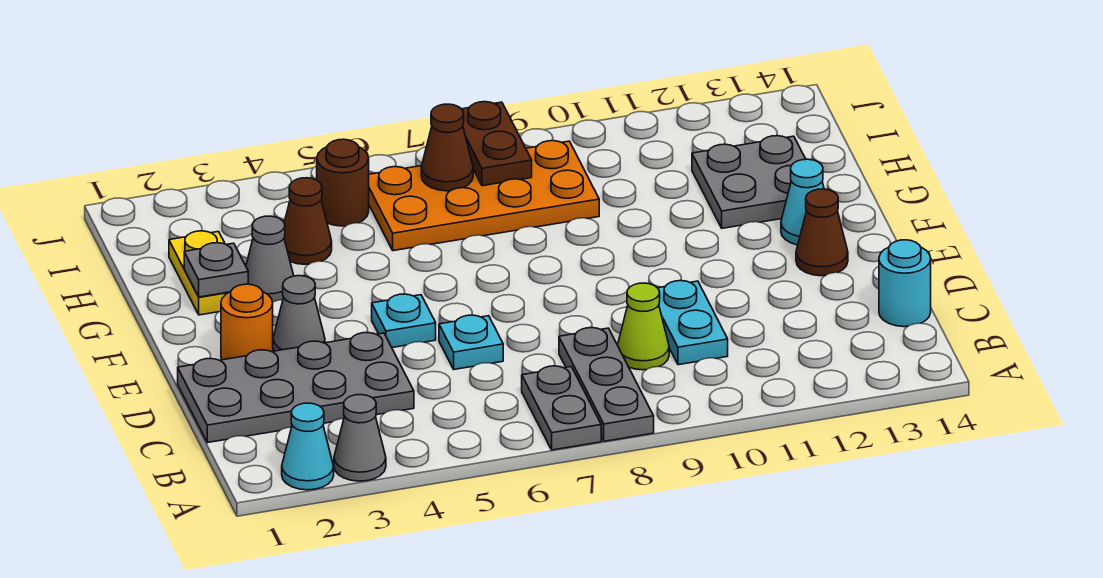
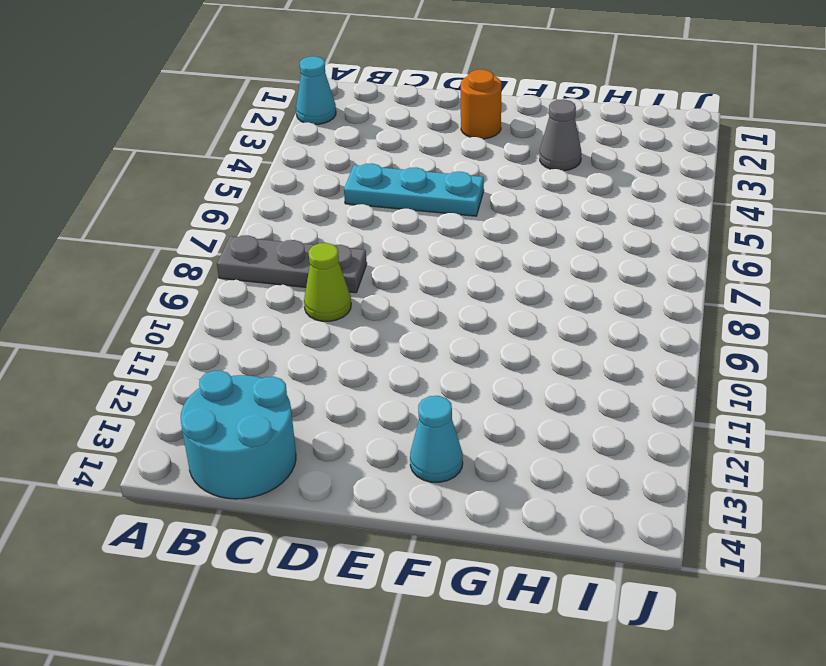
cyan 2x2 round brick [181,370,296,499] -> cyan 1x1 round brick [879,240,931,327]
cyan 1x3 plate [344,164,484,216] -> cyan 1x1 plate [372,294,436,347]
none -> grey 1x1 cone [334,395,386,481]
none -> grey 1x2 plate [522,366,601,450]
none -> grey 2x4 plate [178,333,414,443]

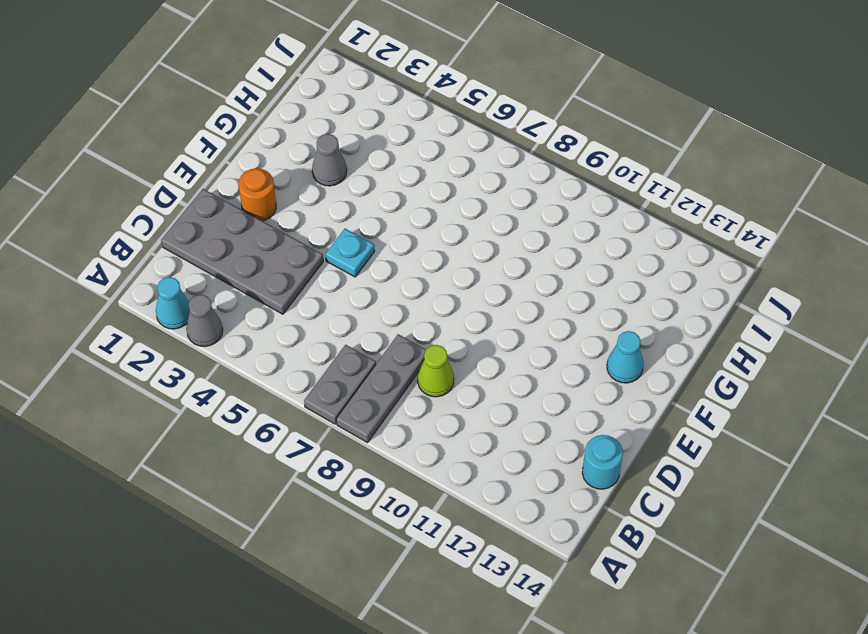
none -> cyan 1x2 plate [658,281,728,365]
none -> cyan 1x1 plate [439,315,503,369]
none -> grey 1x1 cone [273,276,325,351]

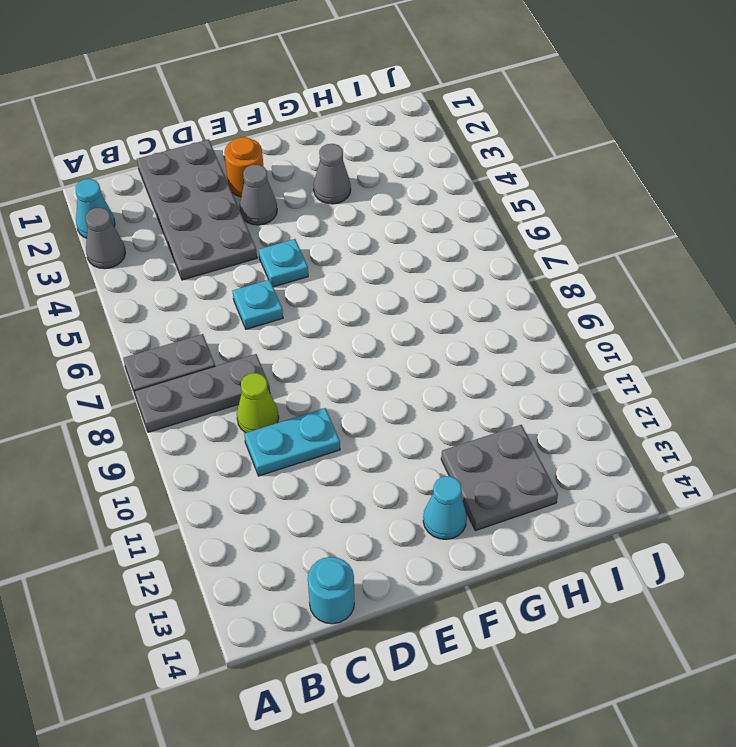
none -> brown 1x1 cone [796,189,848,276]
none -> yellow 1x2 plate [169,231,229,315]
none -> brown 1x1 cone [284,178,332,264]

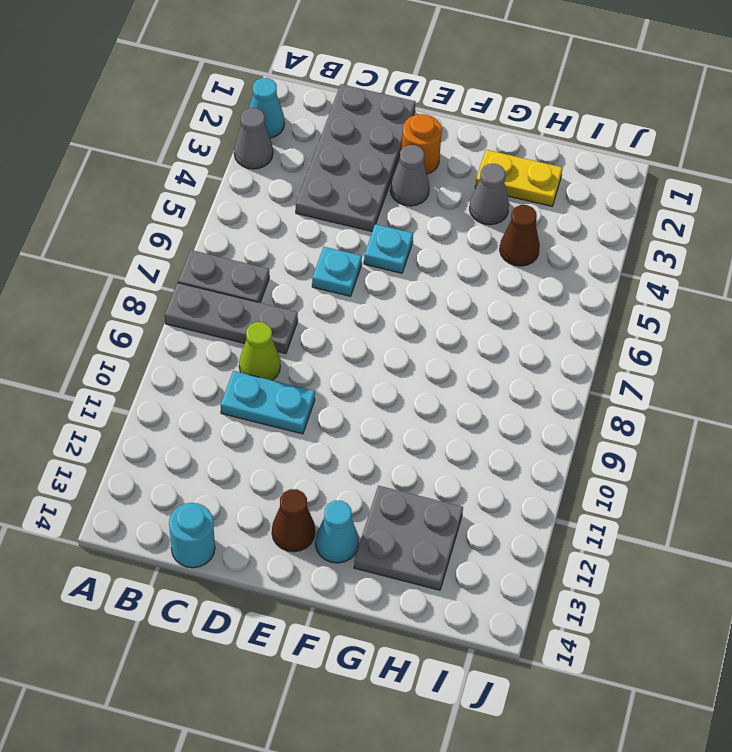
none -> orange 2x4 plate [369,141,599,251]
none -> brown 1x1 round brick [317,139,369,226]
none -> grey 1x1 plate [184,243,248,297]

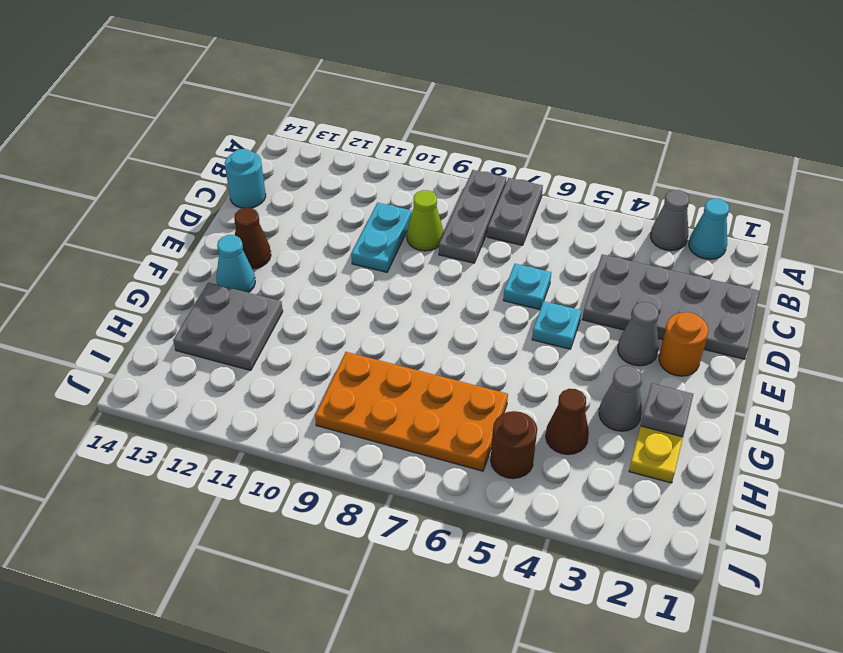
none -> brown 1x1 cone [421,104,473,191]
none -> brown 1x2 plate [462,102,532,186]

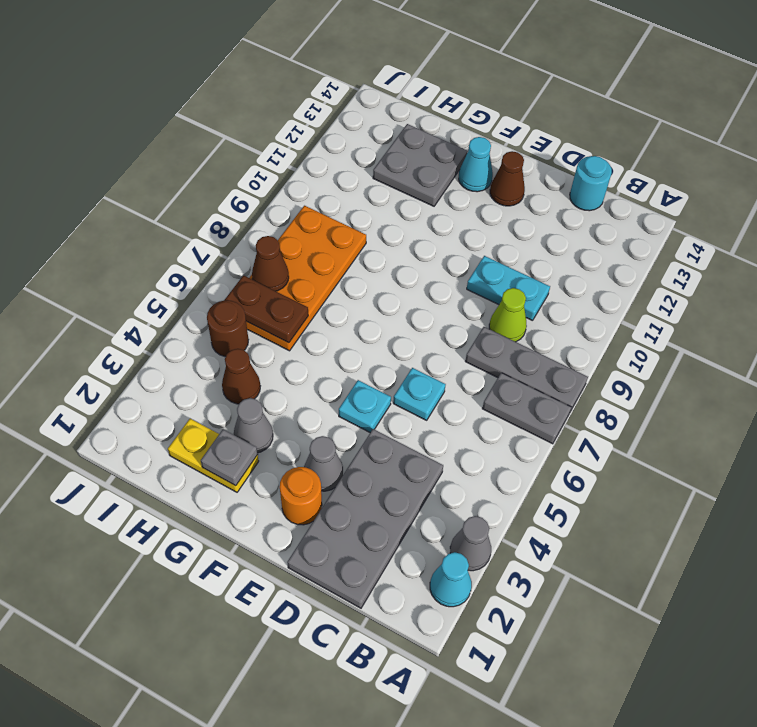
brown 1x2 plate [225,275,308,343] -> brown 1x2 plate moved to [462,102,532,186]

